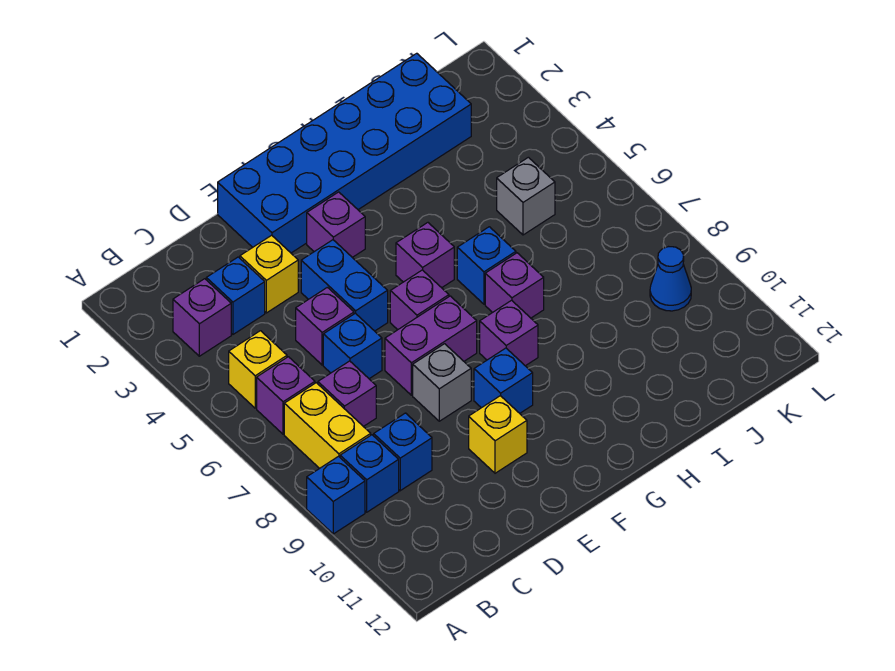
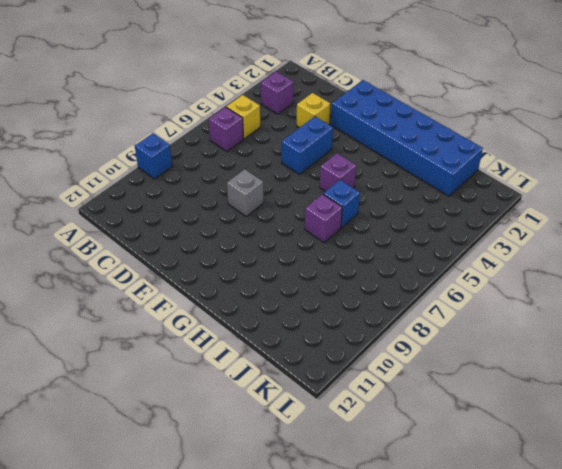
none -> yellow 1x2 brick [284,383,371,468]
none -> blue 1x1 brick [340,435,399,512]
none -> blue 1x1 brick [206,257,265,334]

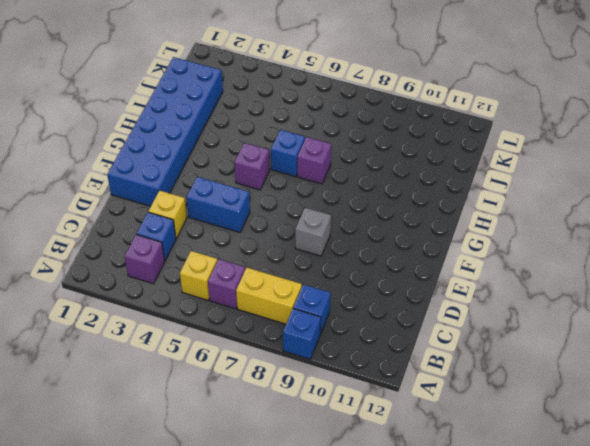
none -> purple 1x1 brick [318,361,376,427]
none -> blue 1x1 brick [374,413,432,491]
none -> purple 1x1 brick [296,287,354,365]

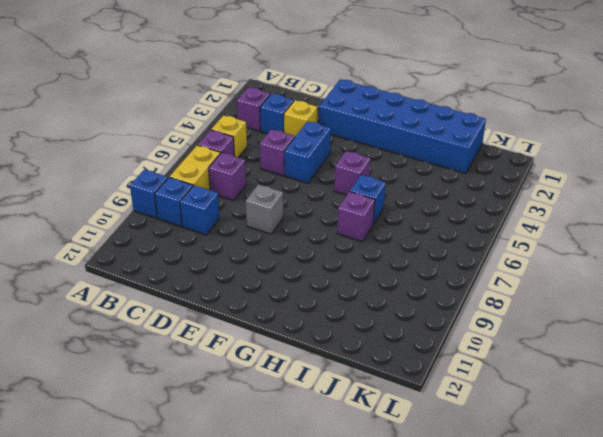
none -> blue 1x1 brick [323,313,382,379]
none -> purple 1x2 brick [385,296,477,395]
none -> yellow 1x1 brick [469,396,527,473]

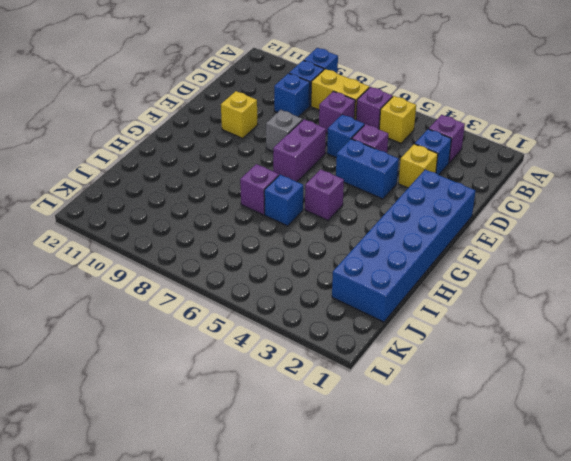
none -> purple 1x1 brick [307,192,365,257]
none -> purple 1x1 brick [390,270,449,330]
none -> blue 1x1 brick [474,348,533,413]

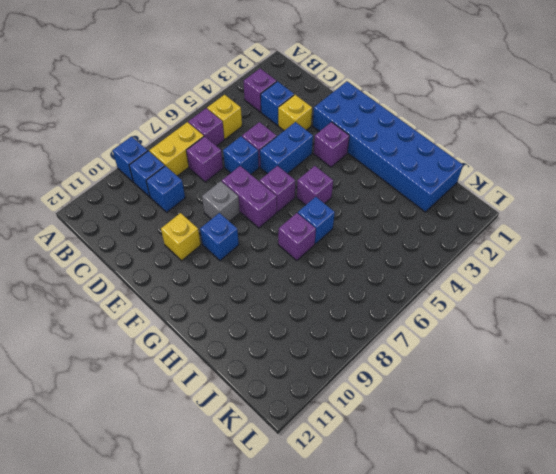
none -> purple 1x1 brick [480,300,538,366]
none -> grey 1x1 brick [497,157,555,235]
none -> blue 1x1 cone [650,247,691,311]

